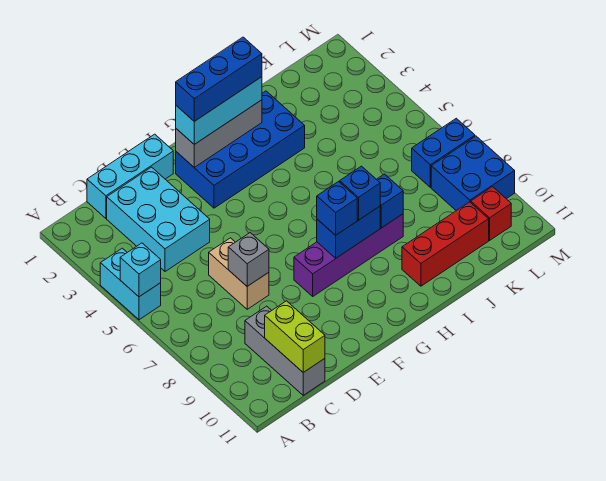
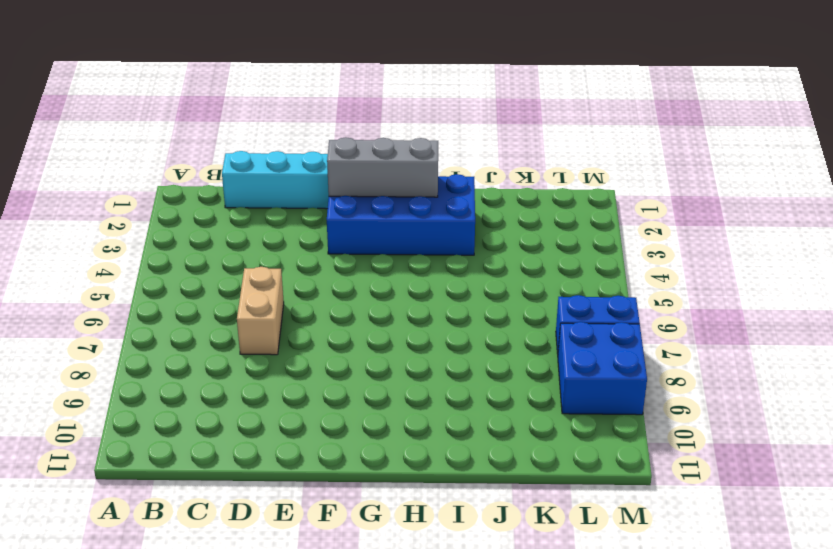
none -> cyan 1x2 brick [100,248,161,320]
none -> cyan 2x3 brick [107,167,210,271]
none -> grey 1x3 brick [245,306,325,395]

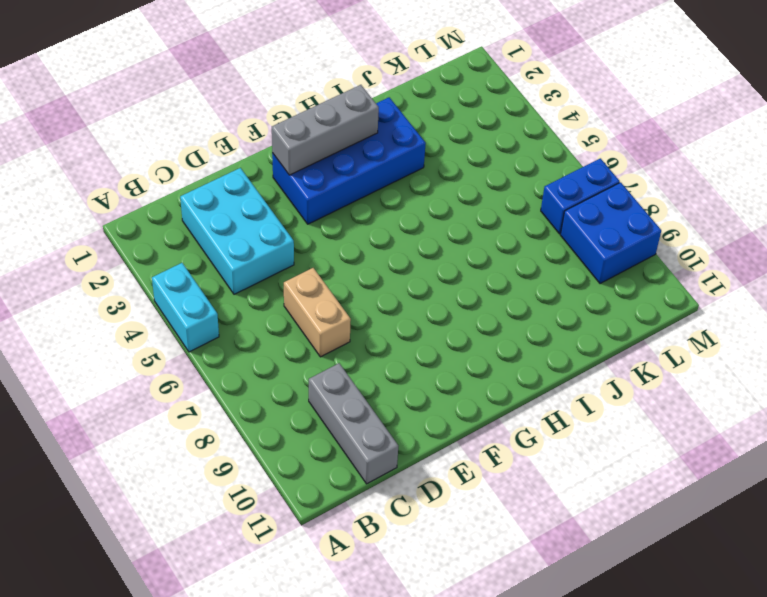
none -> cyan 1x3 brick [87,134,173,218]
none -> purple 1x4 brick [294,214,403,296]
none -> red 1x3 brick [402,202,489,286]

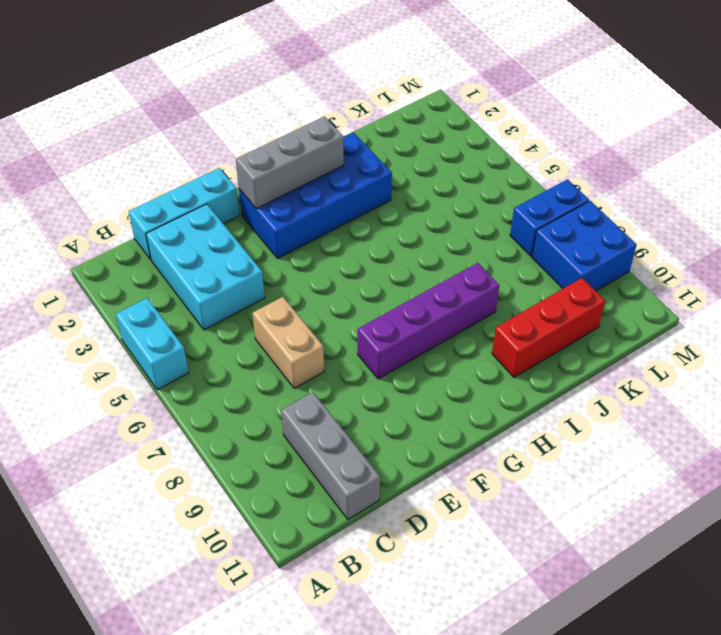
none -> red 1x1 brick [471,187,511,240]
none -> cyan 1x1 brick [120,243,161,297]
none -> lime 1x2 brick [265,301,325,372]

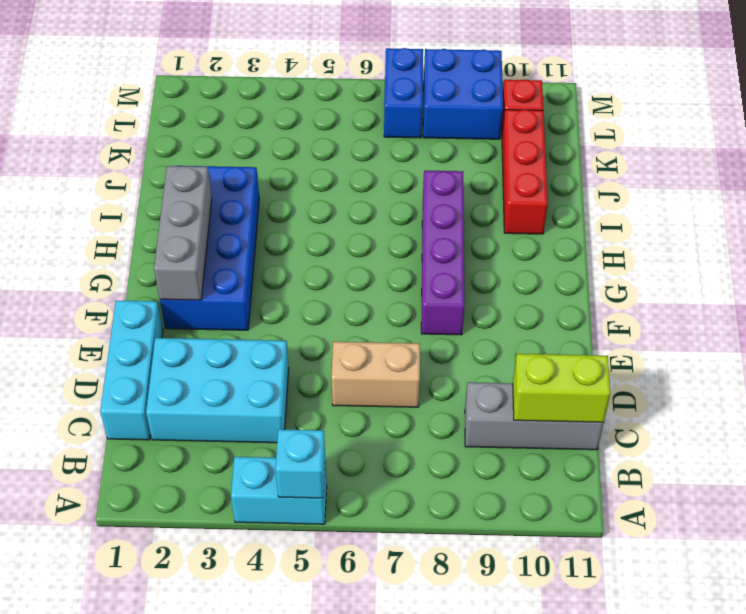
none -> grey 1x1 brick [228,233,269,286]
none -> blue 1x2 brick [317,206,380,258]
none -> blue 1x1 brick [377,174,403,228]

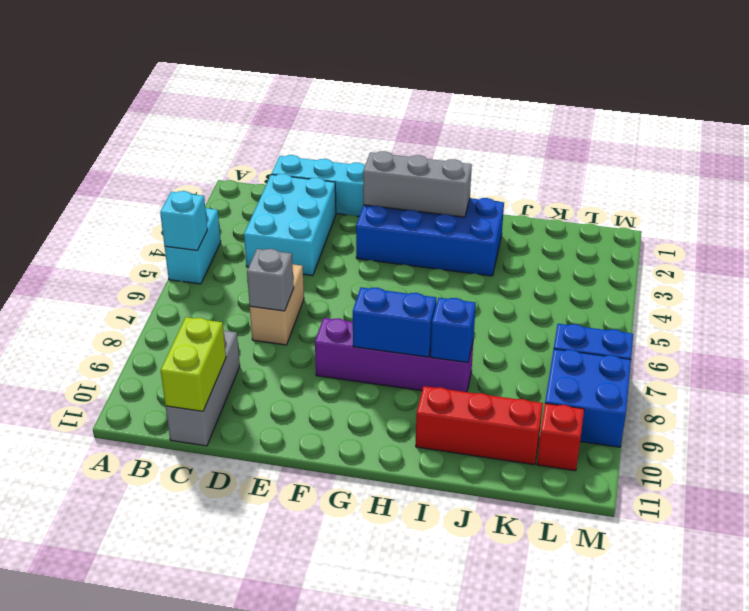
none -> cyan 1x3 brick [176,77,262,144]
none -> blue 1x1 brick [317,182,357,235]
none -> blue 1x1 brick [340,166,380,220]

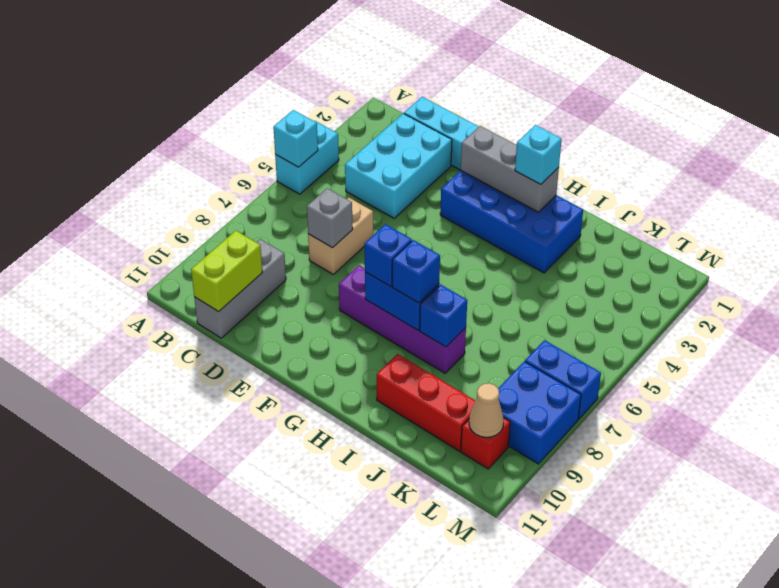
cyan 1x1 brick [515,125,562,185] -> cyan 1x3 brick [176,77,262,144]
tan 1x1 cone [469,383,504,437] -> none
none -> blue 1x3 brick [176,37,262,121]

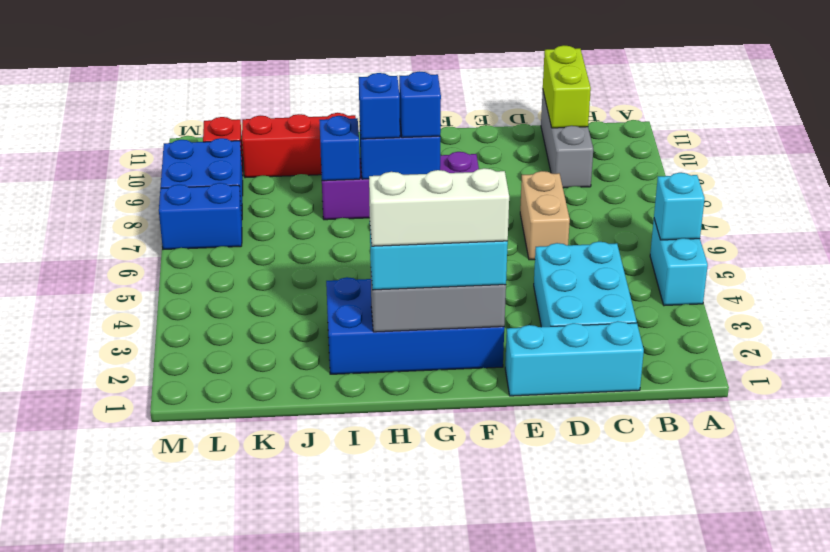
white 1x3 brick [369,168,509,246] -> blue 1x3 brick [176,37,262,121]
none -> grey 1x1 brick [228,233,269,286]

